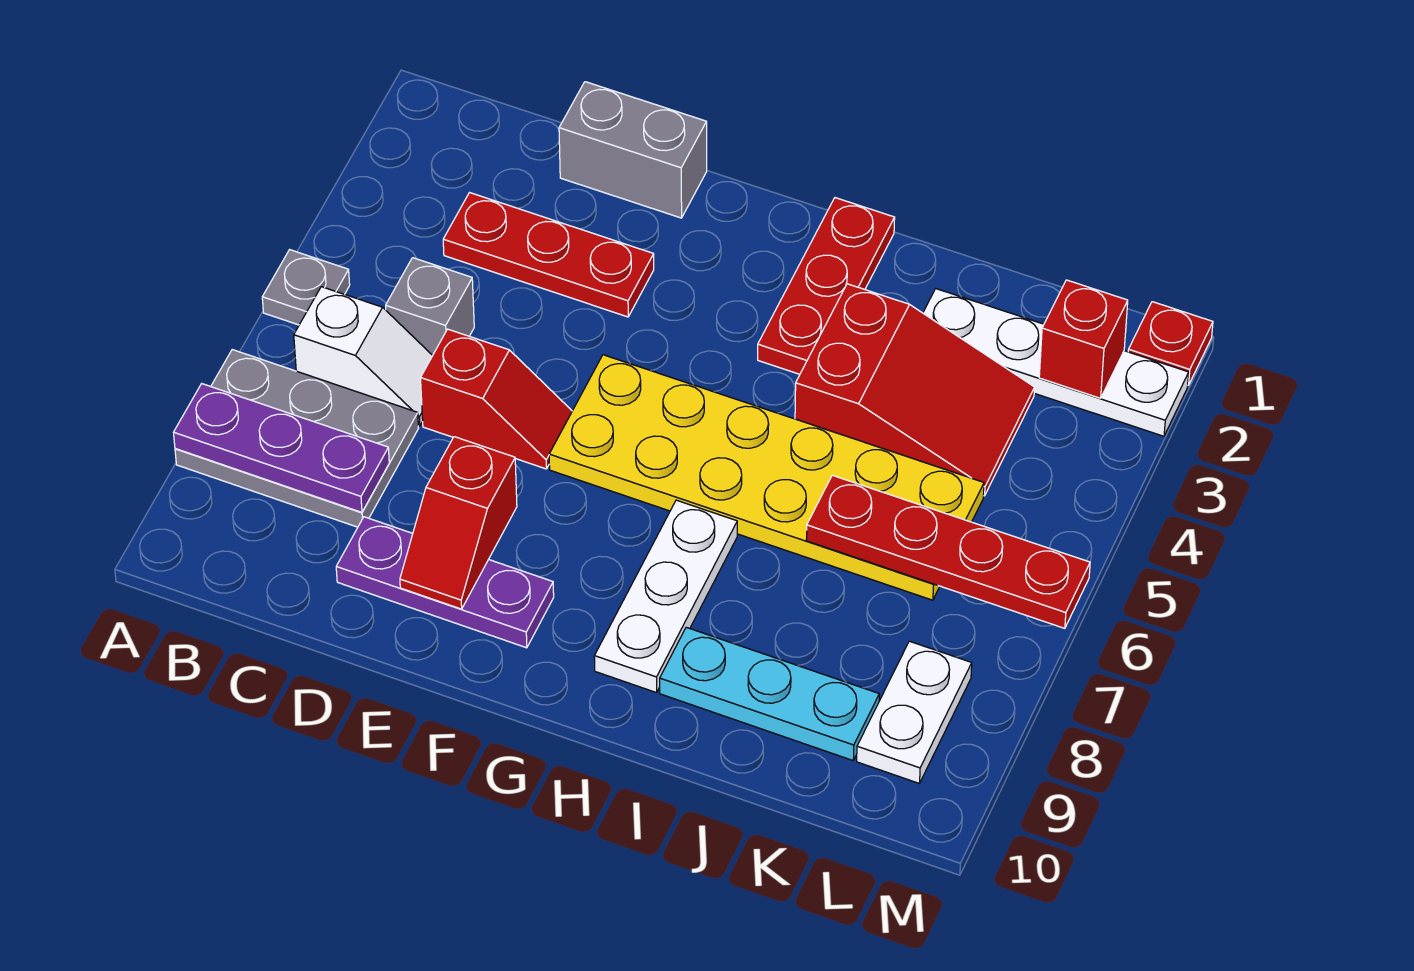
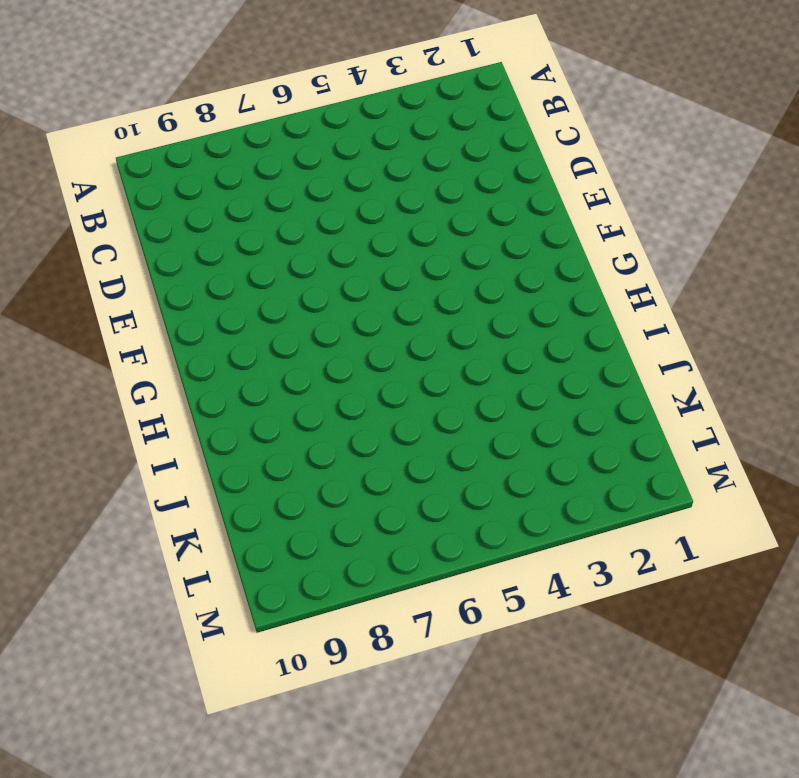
none -> grey 1x1 plate [262,250,350,325]
none -> grey 2x3 plate [175,350,419,527]
none -> white 1x2 slope [294,287,433,426]

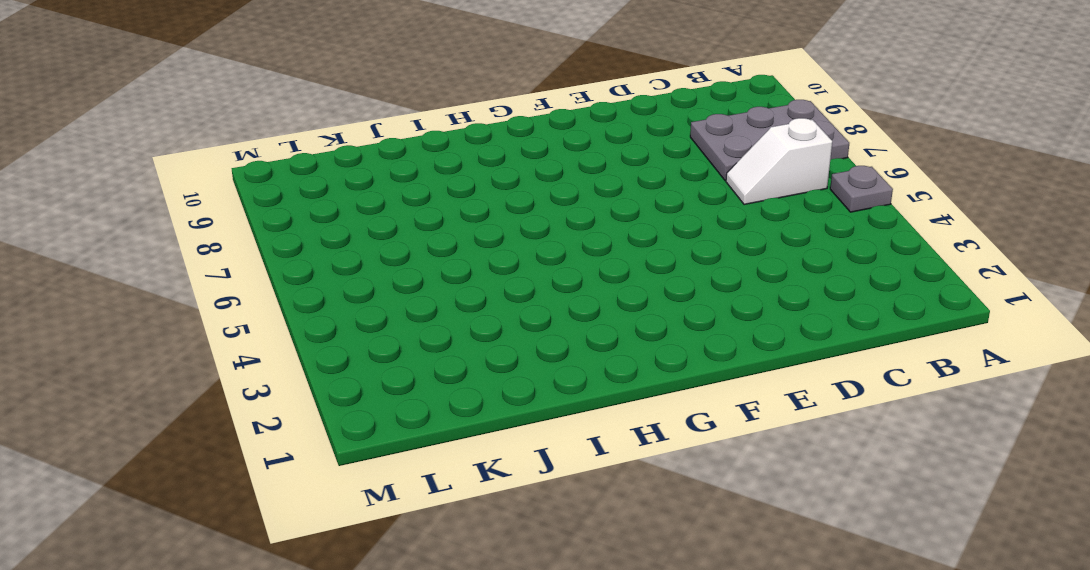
none -> red 1x3 plate [443,193,654,317]
none -> grey 1x1 brick [386,258,474,355]
none -> grey 1x2 brick [559,82,707,218]

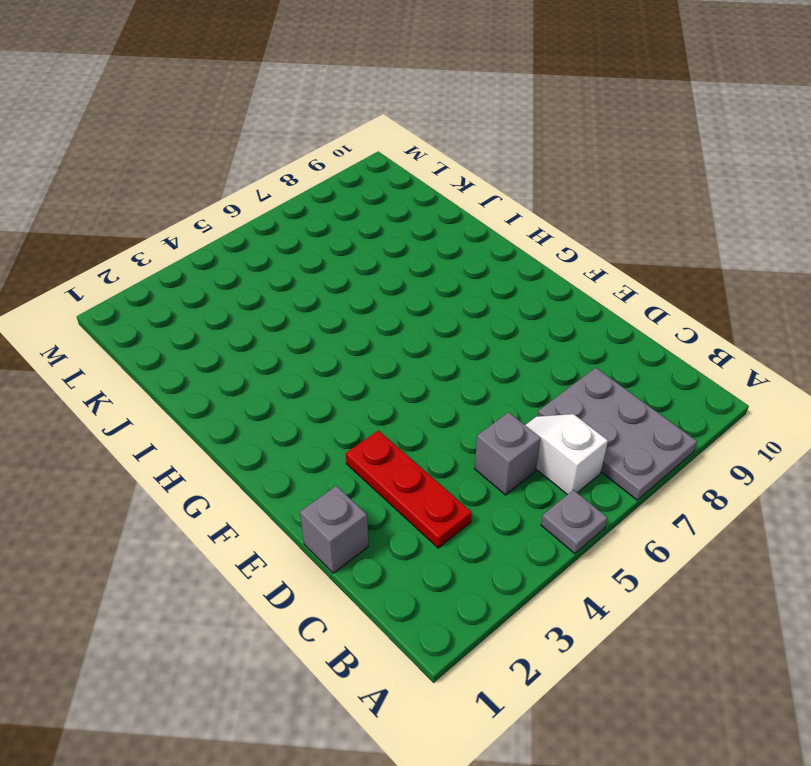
grey 1x1 brick [300,486,368,573] -> grey 1x2 brick [559,82,707,218]
none -> red 1x2 slope [421,329,572,469]
none -> purple 1x3 plate [336,517,554,648]
none -> yellow 2x6 plate [549,355,984,600]

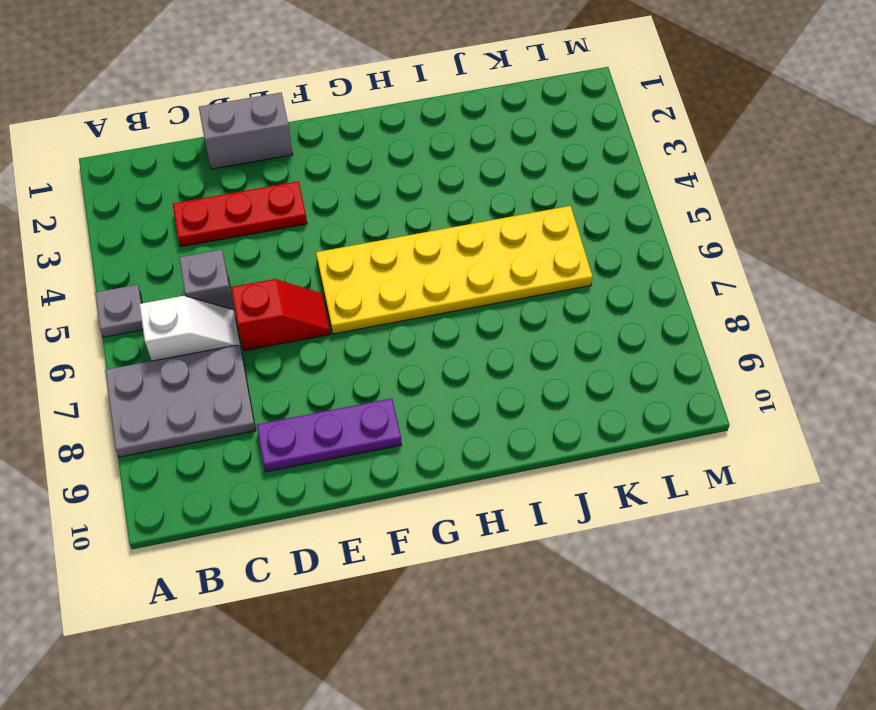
none -> red 1x3 plate [758,198,895,374]
none -> white 1x3 plate [594,500,737,693]
none -> red 2x3 slope [795,284,1035,496]

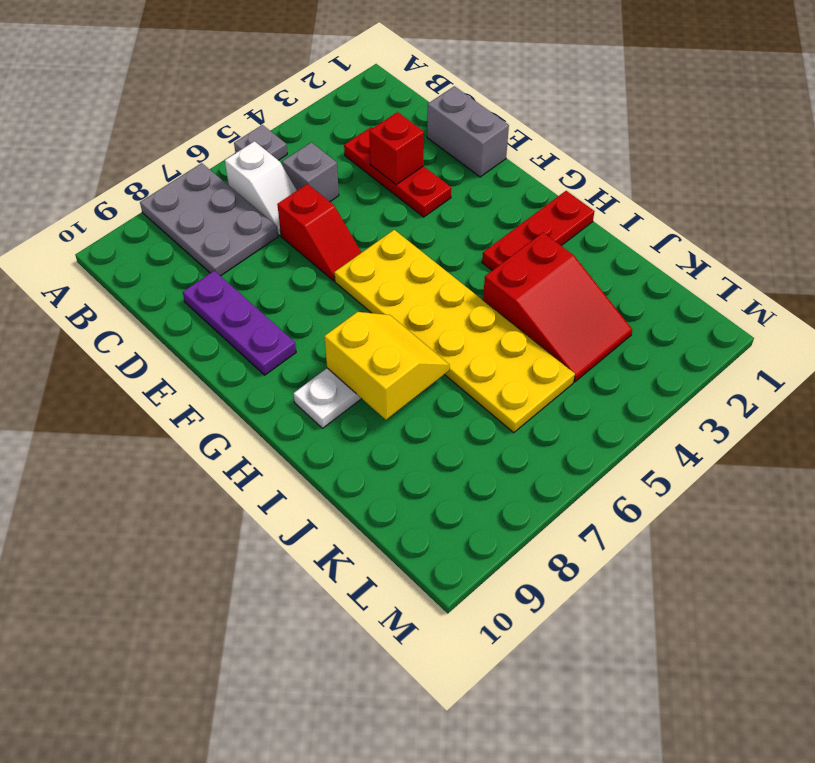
red 1x1 brick [369,112,424,185] -> red 1x1 brick moved to [1039,280,1128,398]
yellow 2x2 slope [324,312,450,420] -> none
none -> cyan 1x3 plate [660,627,879,760]
none -> white 1x4 plate [923,289,1189,436]
none -> white 1x2 plate [857,641,972,783]

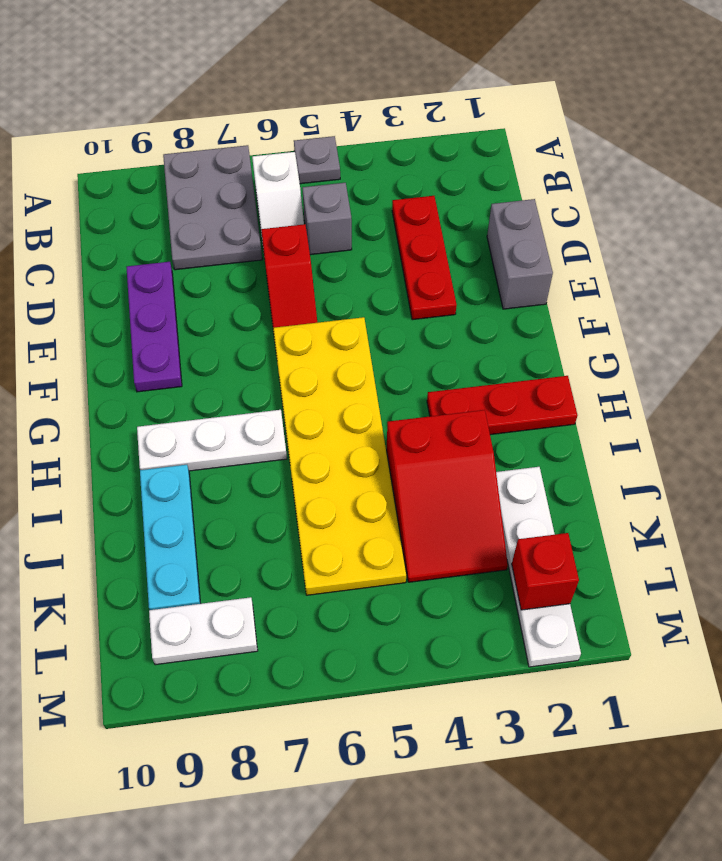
none -> red 1x1 plate [1128,302,1213,385]
none -> purple 1x3 plate [174,384,389,512]
none -> red 1x2 slope [400,437,517,609]

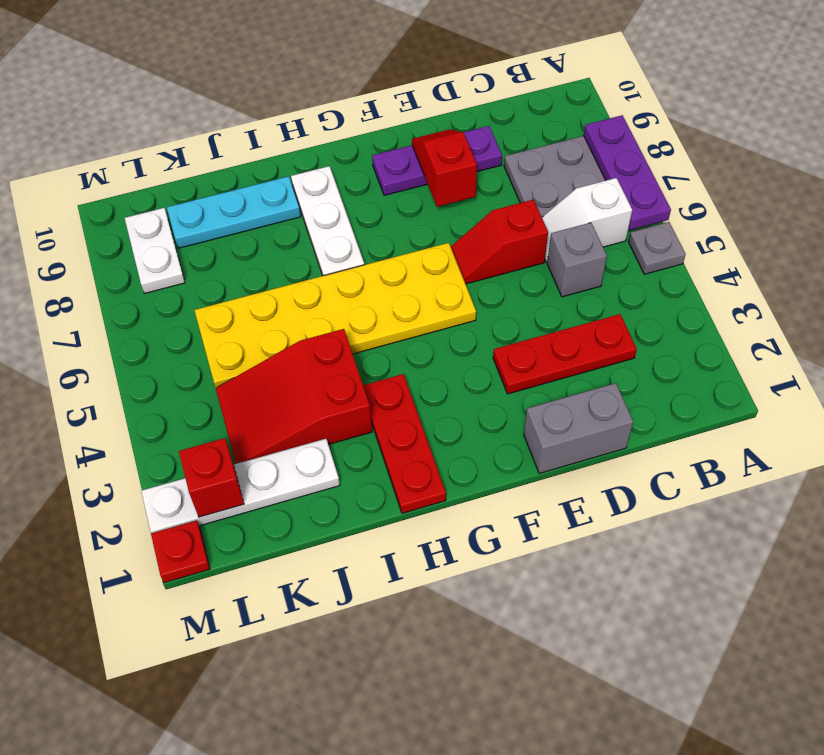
purple 1x3 plate [584,115,671,230] -> purple 1x3 plate turned to [174,384,389,512]
none -> red 1x4 plate [806,475,1090,628]

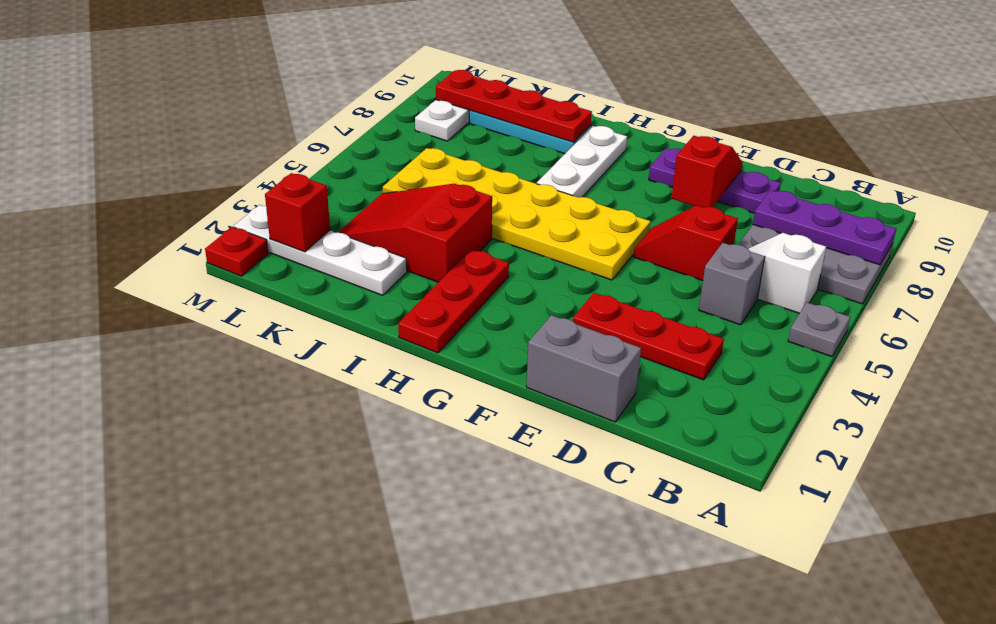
red 1x4 plate [436,70,592,142] -> red 1x4 plate moved to [806,475,1090,628]

